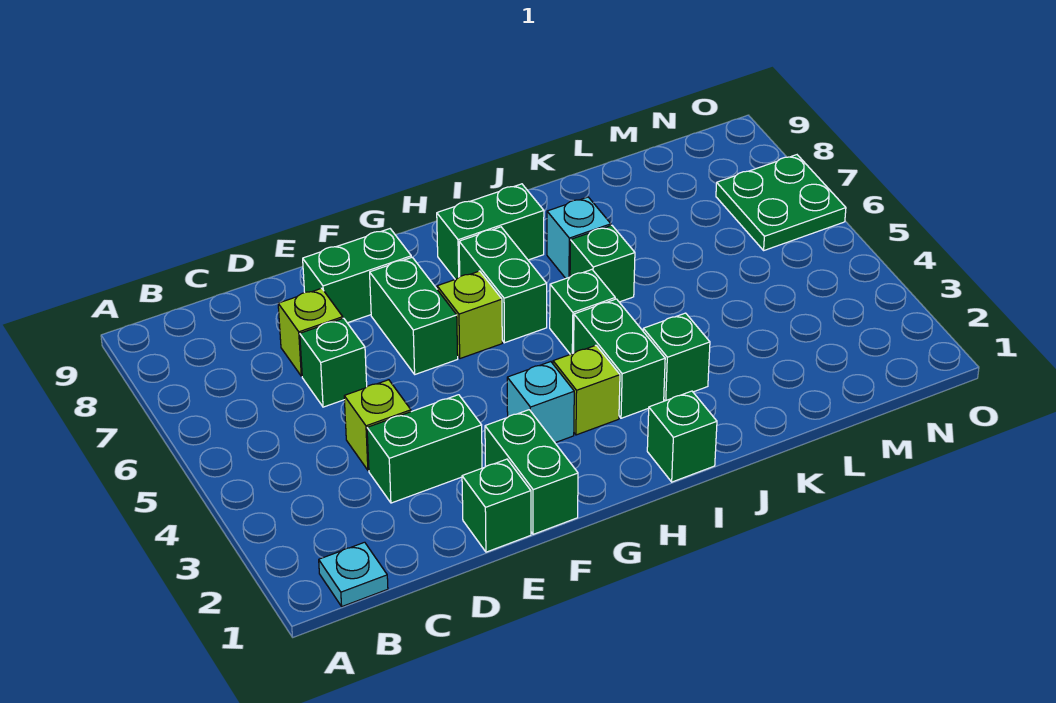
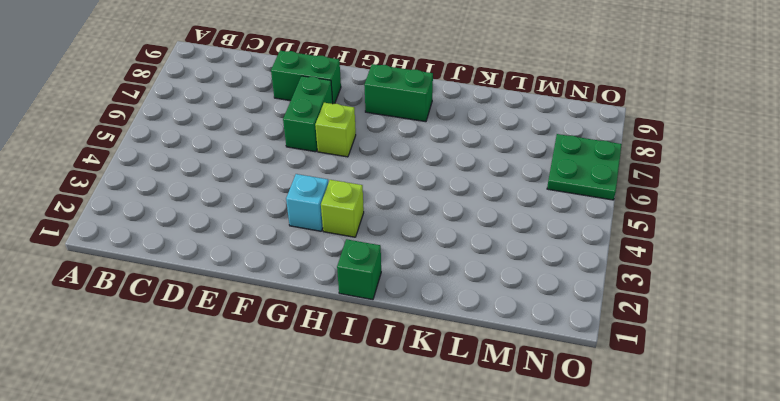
none -> cyan 1x1 plate [319,542,388,606]
none -> green 1x2 brick [367,395,482,503]
none -> lime 1x1 brick [344,380,411,470]

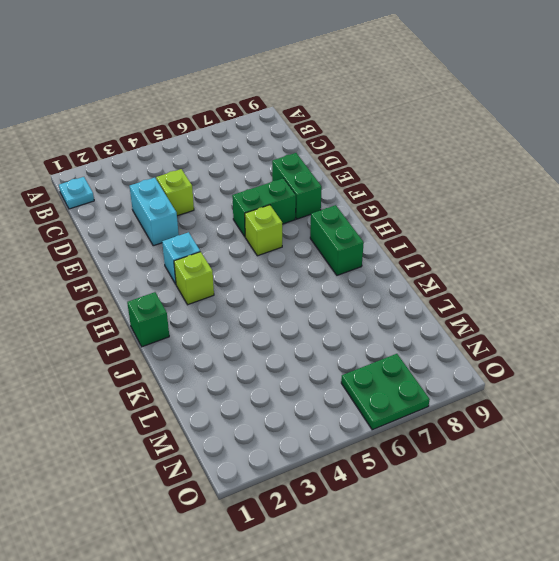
cyan 1x2 brick [130,177,179,246] -> green 1x2 brick [367,395,482,503]
none -> green 1x1 brick [300,318,367,407]
none -> lime 1x1 brick [278,288,343,376]
none -> green 1x1 brick [462,459,531,552]

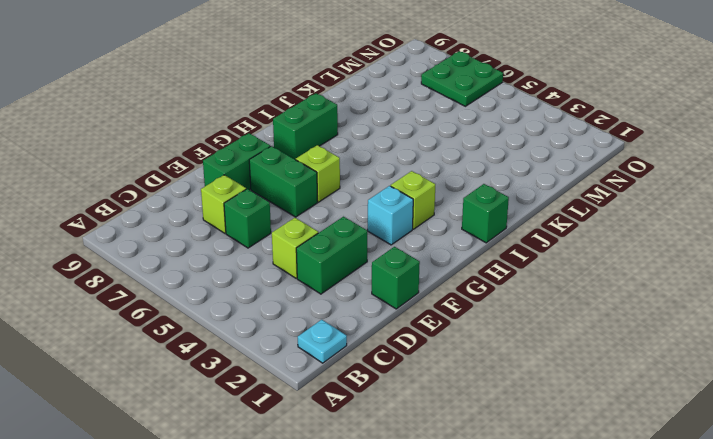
none -> green 1x2 brick [485,410,578,534]
none -> green 1x2 brick [459,227,547,343]
none -> green 1x2 brick [574,299,665,418]

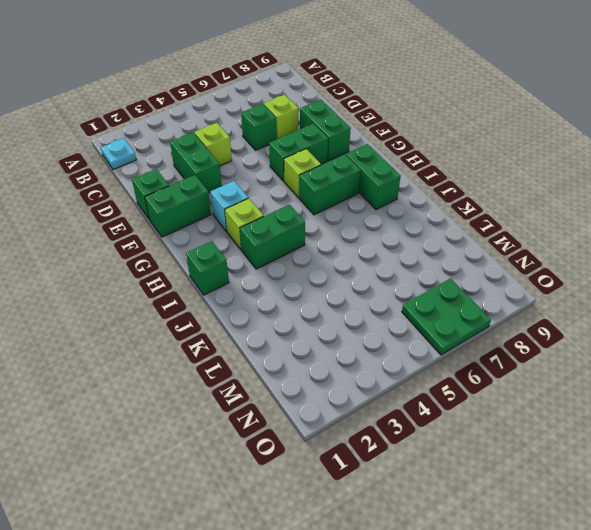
none -> green 1x1 brick [550,270,615,354]
none -> green 1x1 brick [643,313,710,401]
none -> green 1x1 brick [570,225,635,302]

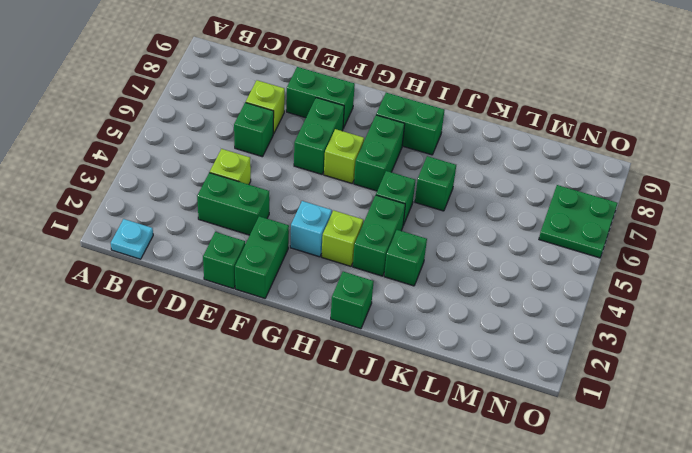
none -> cyan 1x1 brick [547,197,611,278]

